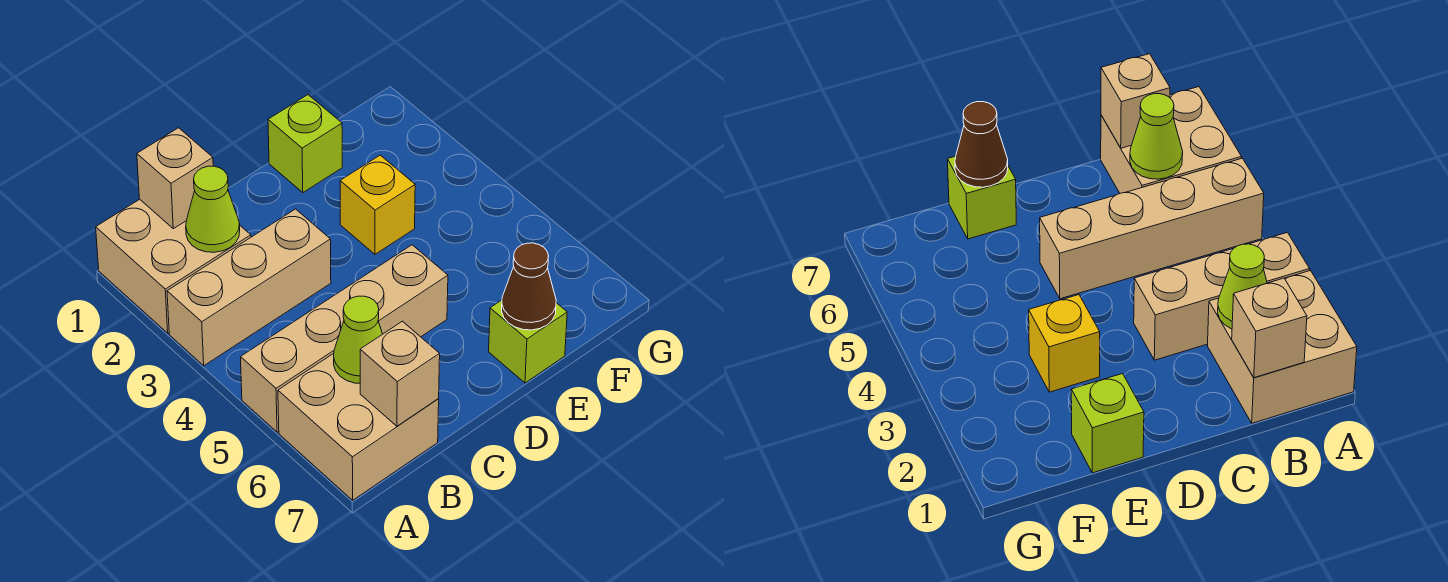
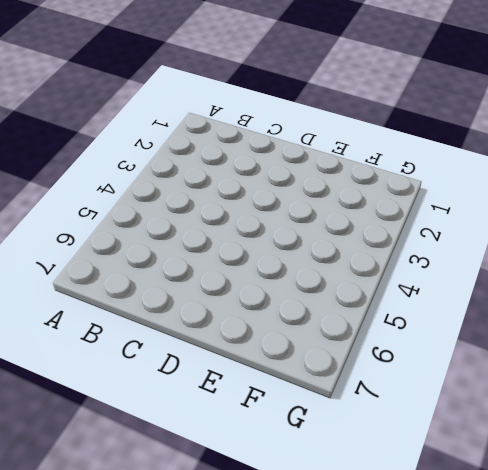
none -> tan 2x2 brick [96,199,251,333]
none -> tan 1x3 brick [167,209,331,366]
none -> tan 1x4 brick [241,245,448,432]

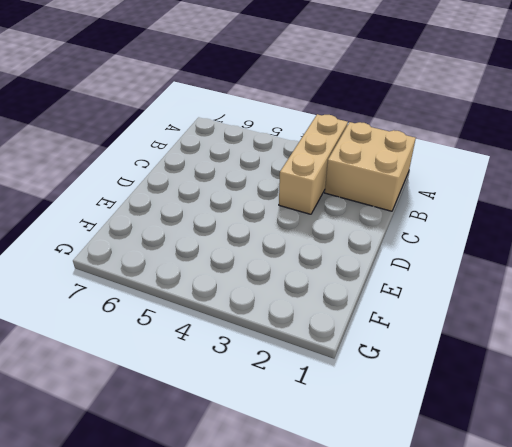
none -> tan 1x4 brick [241,245,448,432]
none -> tan 2x2 brick [278,353,439,500]
none -> lime 1x1 brick [268,95,342,193]

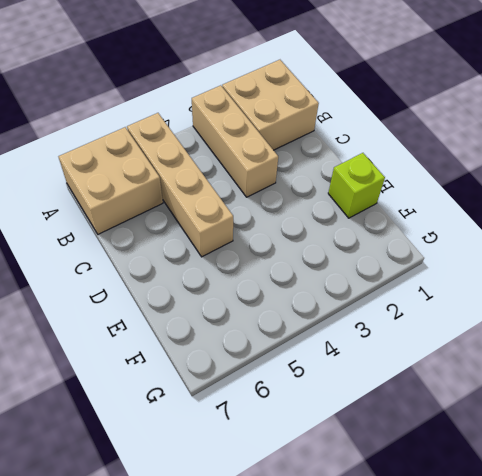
none -> yellow 1x1 brick [340,155,415,254]
none -> lime 1x1 brick [489,300,567,383]
none -> tan 1x1 brick [137,128,213,229]

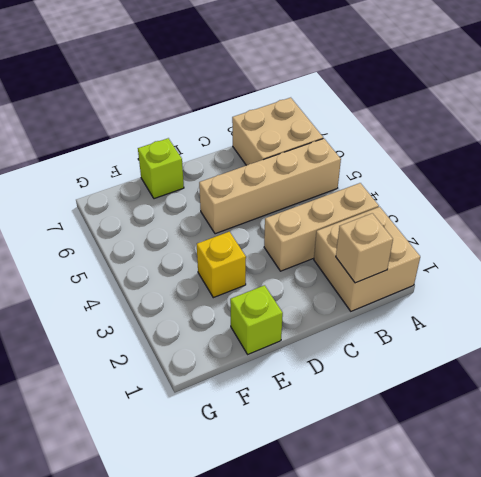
none -> lime 1x1 cone [186,166,240,252]
none -> lime 1x1 cone [334,296,382,383]
none -> tan 1x1 brick [360,321,440,426]

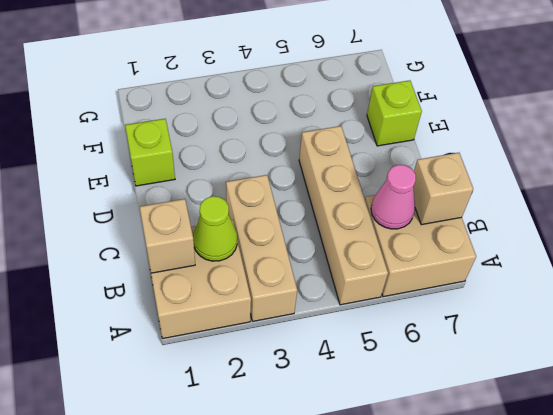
pink 1x1 cone [371,165,416,229] -> lime 1x1 cone [334,296,382,383]
none -> yellow 1x1 brick [340,155,415,254]
none -> brown 1x1 cone [502,243,556,330]

